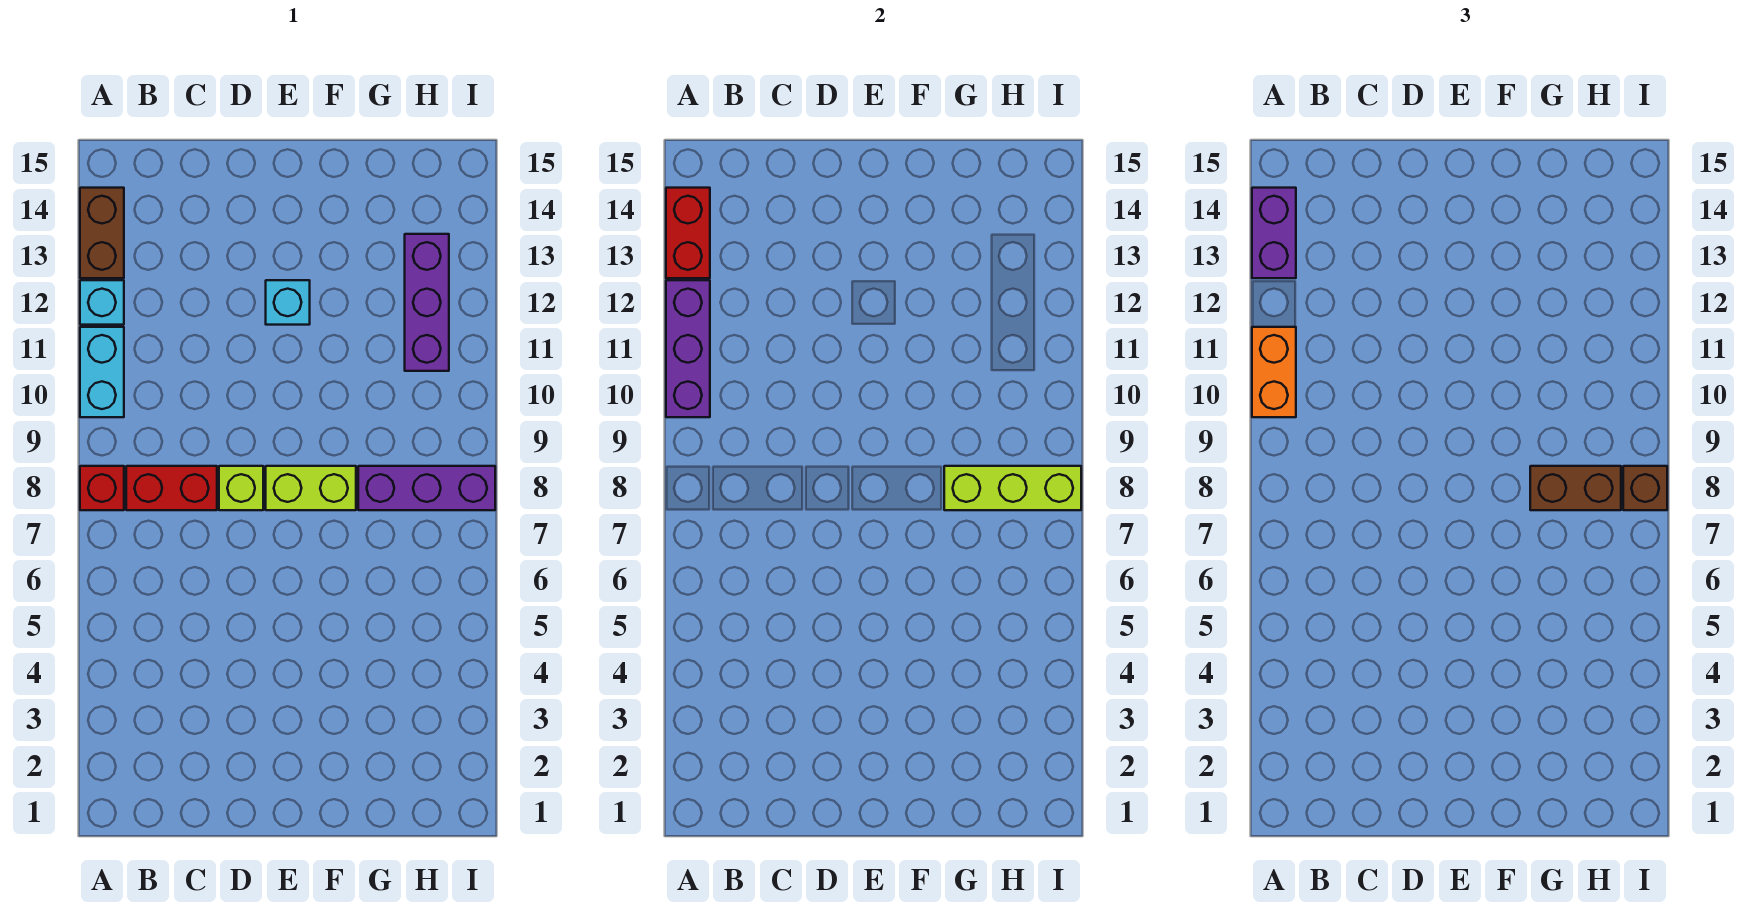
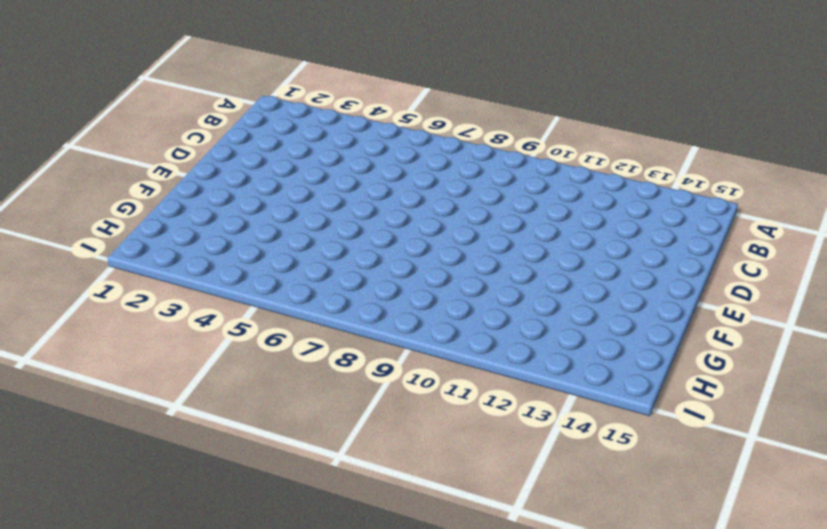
none -> red 1x1 brick [80,466,124,510]
none -> cyan 1x2 brick [80,327,124,417]
none -> cyan 1x1 brick [80,280,124,325]

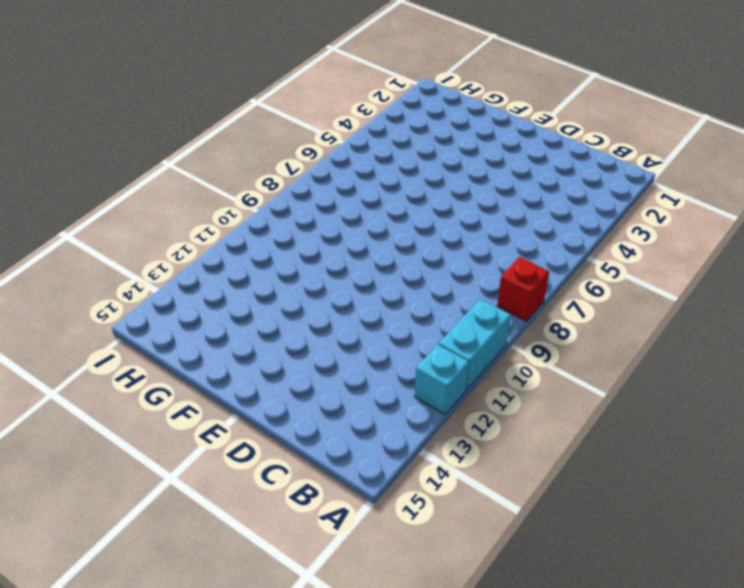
none -> brown 1x2 brick [80,188,124,278]
none -> red 1x2 brick [126,466,217,510]
none -> lime 1x1 brick [219,466,263,510]

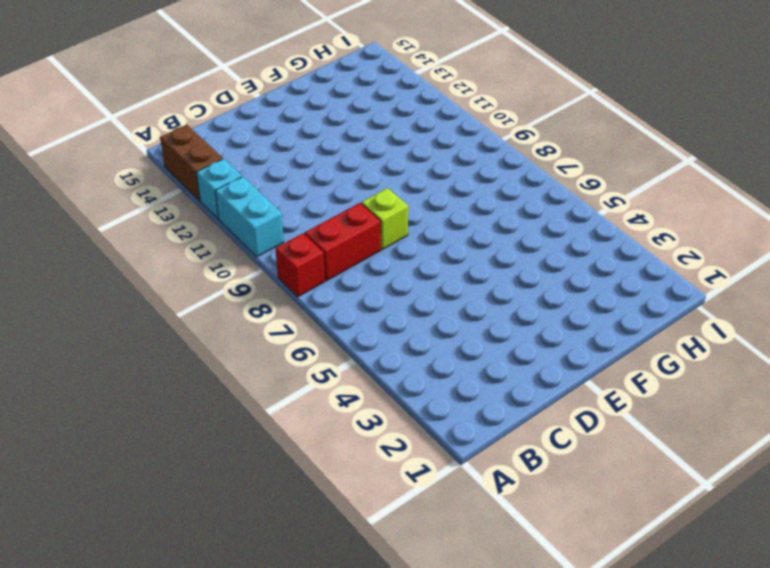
none -> lime 1x2 brick [266,466,356,510]
none -> cyan 1x1 brick [266,280,310,325]
none -> purple 1x3 brick [358,466,495,510]

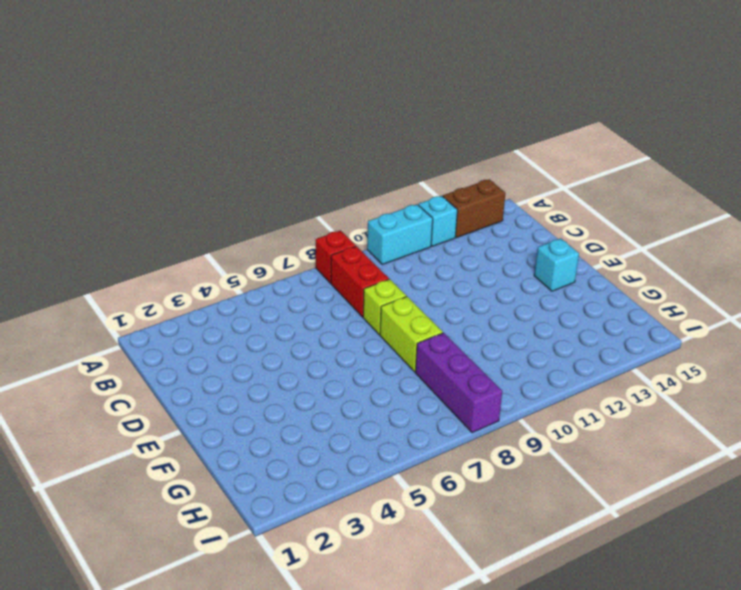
cyan 1x1 brick [534,238,579,291] -> cyan 1x1 brick moved to [266,280,310,325]
none -> purple 1x3 brick [405,234,449,371]
none -> purple 1x3 brick [666,280,710,417]
none -> red 1x2 brick [666,188,710,278]

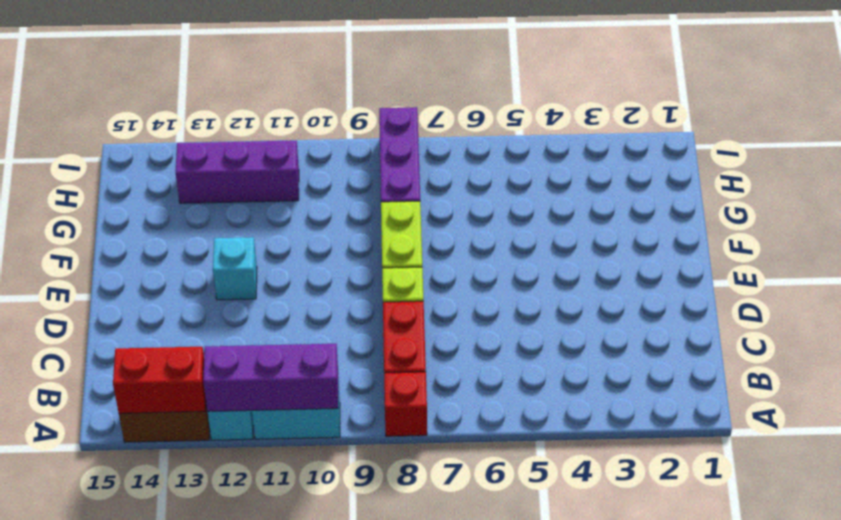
none -> lime 1x3 brick [944,466,1081,510]
none -> orange 1x2 brick [1252,327,1296,417]
none -> purple 1x2 brick [1252,188,1296,278]

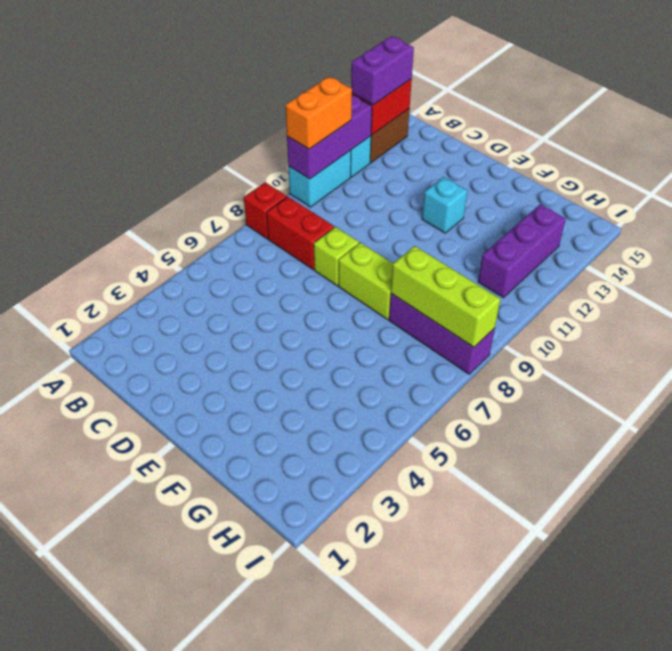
none -> brown 1x2 brick [1530,466,1621,510]
none -> brown 1x1 brick [1623,466,1667,510]

